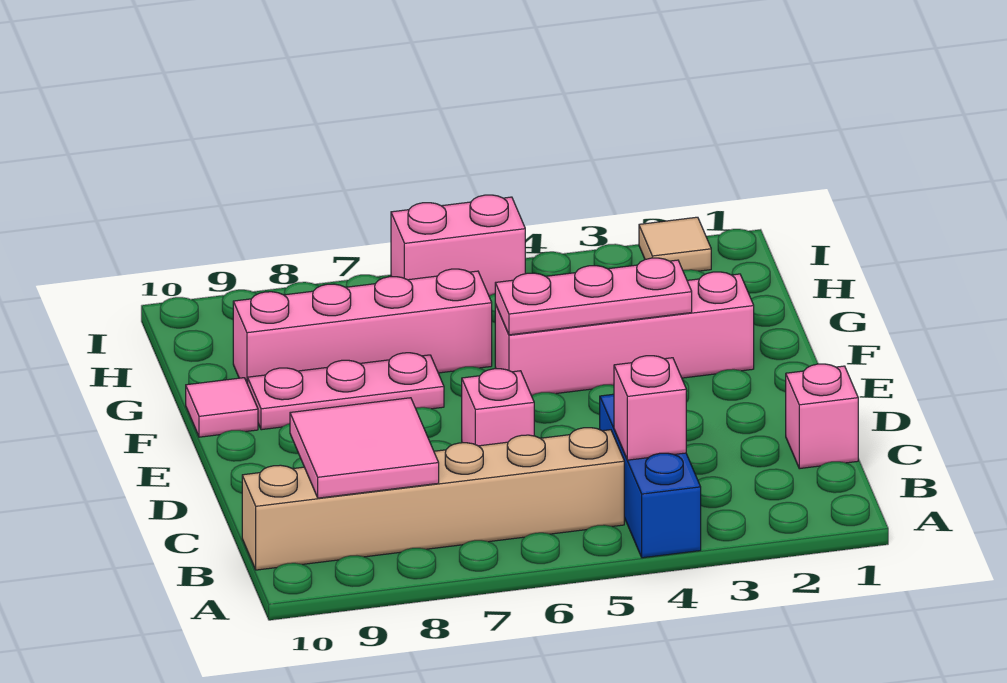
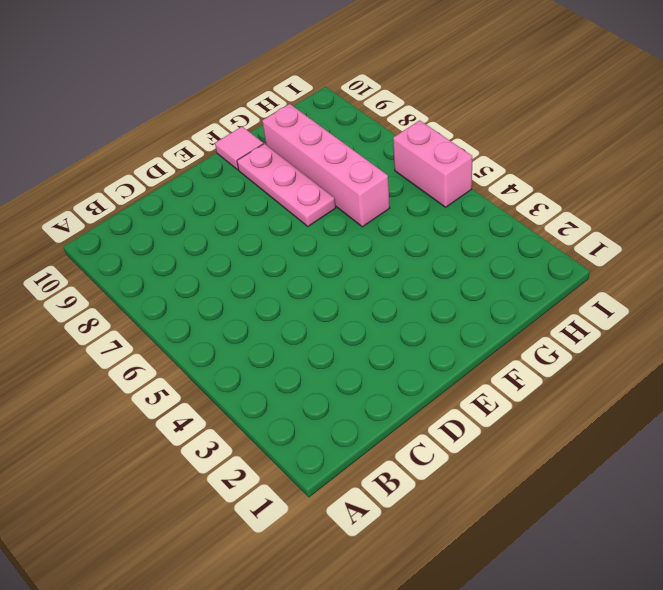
none -> blue 1x3 brick [600,394,701,558]
none -> tan 1x6 brick [242,428,624,570]
none -> pink 1x1 brick [786,364,858,469]

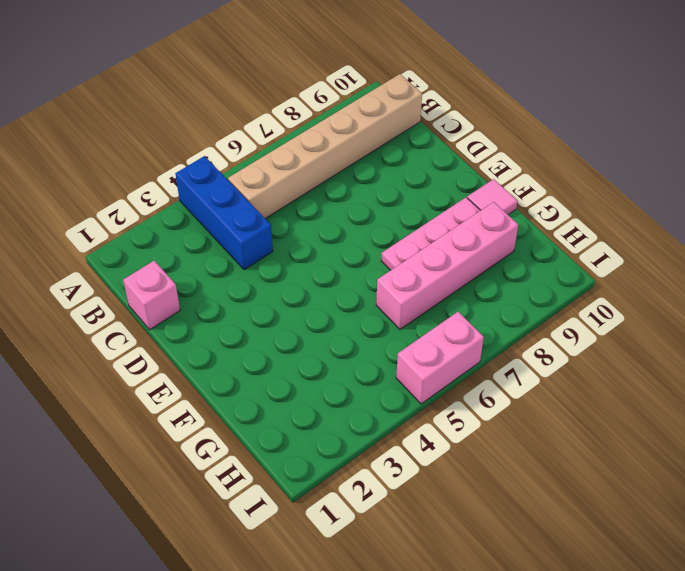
none -> pink 1x1 brick [462,369,534,446]
none -> pink 1x4 brick [495,272,754,396]
none -> tan 1x1 tile [639,217,711,271]

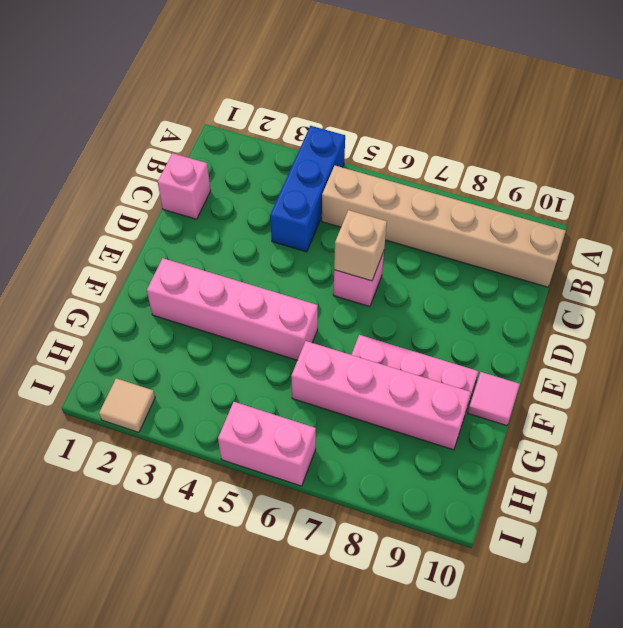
tan 1x1 brick [334,210,387,281] -> none
none -> pink 1x1 brick [614,356,686,460]
none -> pink 2x2 tile [290,398,439,498]
none -> pink 1x3 plate [495,258,692,335]

